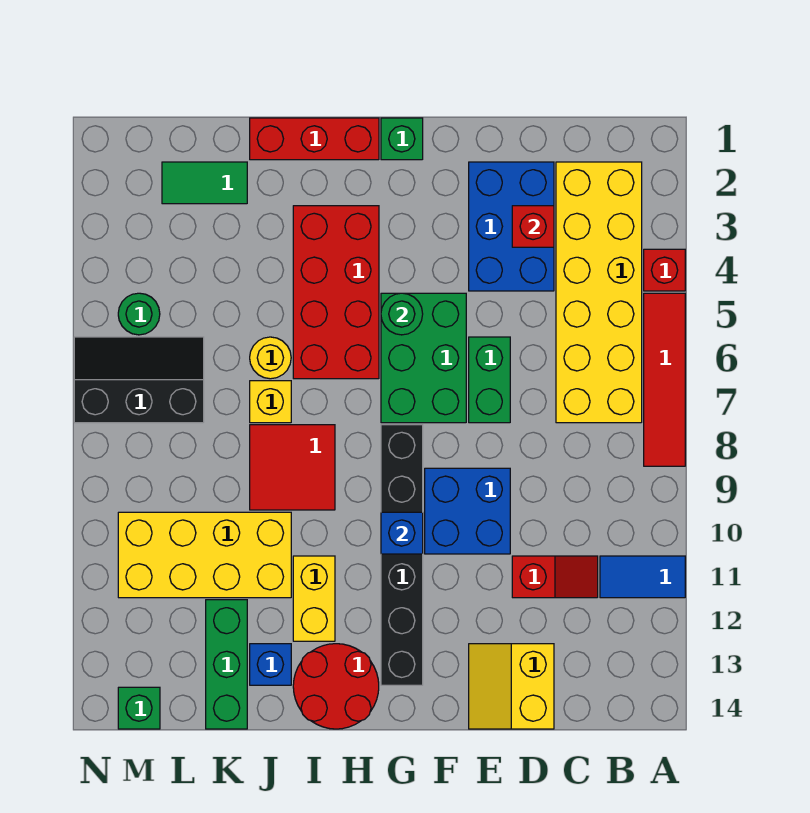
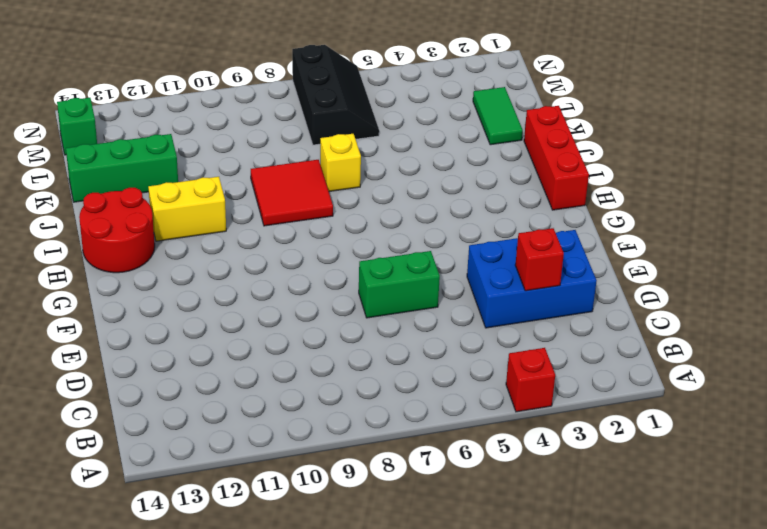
none -> red 1x4 tile [644,293,685,466]
none -> blue 1x2 tile [600,556,685,598]
none -> yellow 2x6 brick [556,162,642,423]

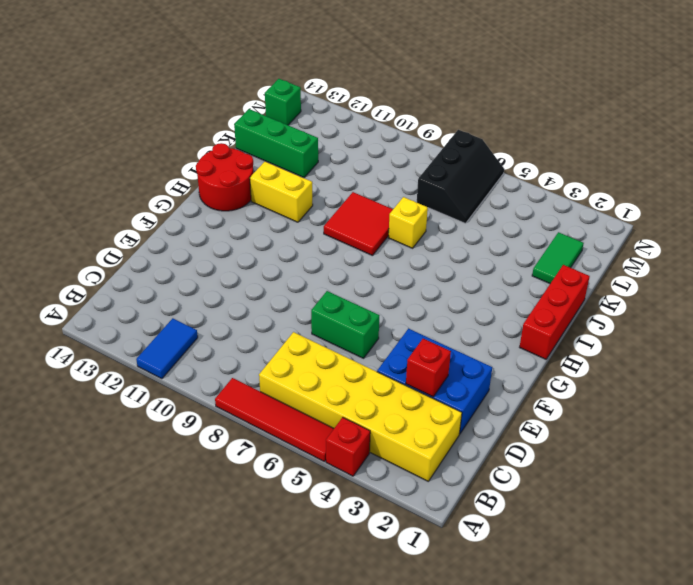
none -> red 1x2 slope [512,556,598,598]
none -> yellow 2x2 slope [469,644,554,729]
none -> blue 2x2 brick [425,468,510,554]

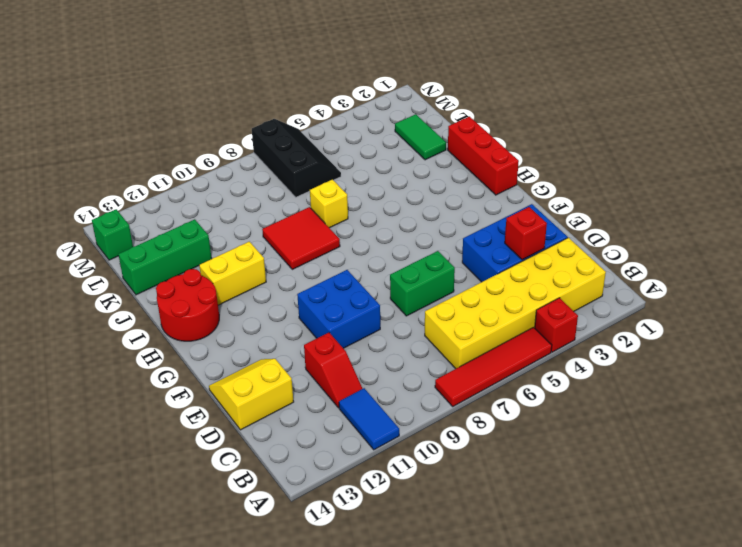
none -> green 2x3 brick [381,293,466,423]
none -> green 1x1 brick [381,118,423,160]
none -> black 1x6 brick [381,425,423,685]

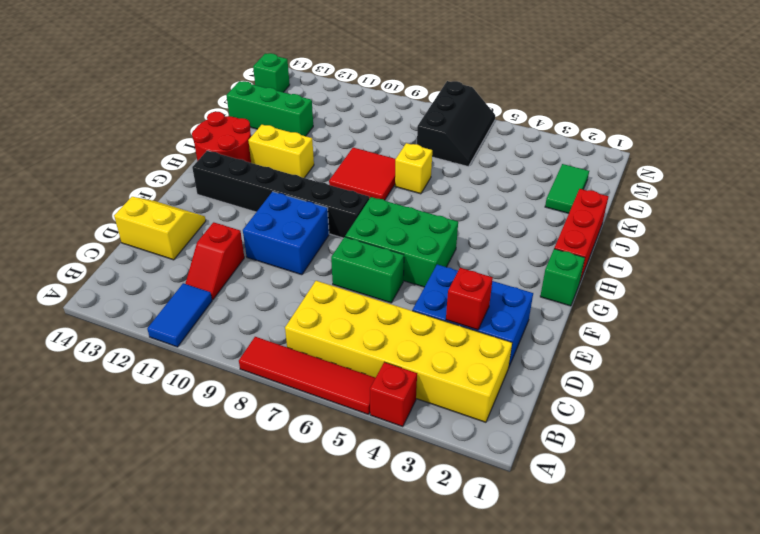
none -> red 2x4 brick [293,206,379,379]
none -> yellow 1x1 round brick [250,337,291,379]
none -> yellow 2x4 brick [118,512,291,598]

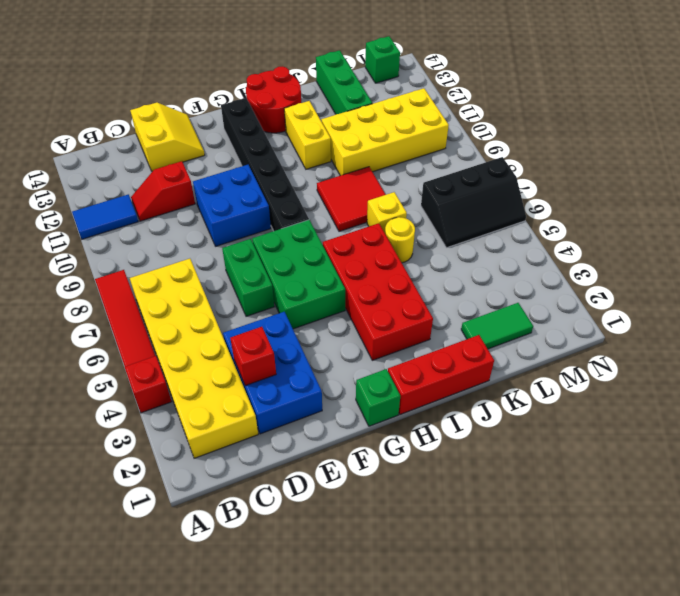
none -> blue 1x1 brick [250,644,291,685]
none -> green 1x1 round brick [118,293,160,335]
none -> green 1x1 round brick [381,293,423,335]

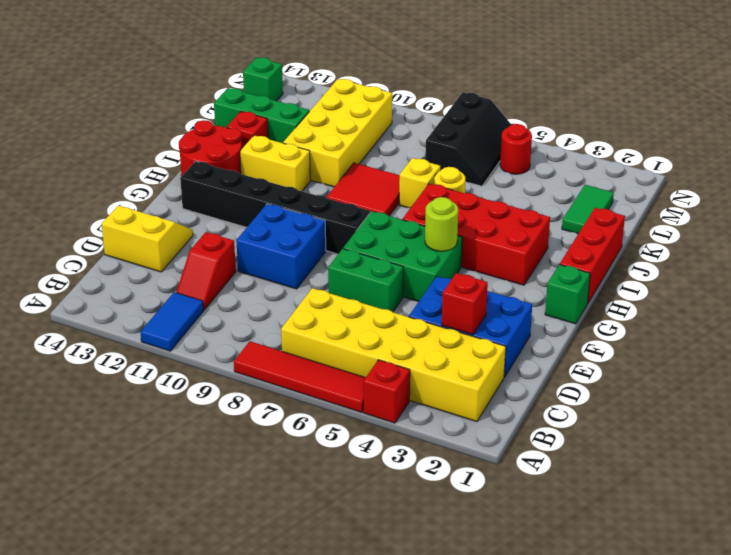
lime 1x1 round brick [425,197,458,251] -> green 1x1 round brick [381,293,423,335]
red 1x1 brick [227,111,268,148] -> blue 1x1 brick [250,644,291,685]
red 1x1 round brick [500,124,532,174] -> green 1x1 round brick [118,293,160,335]
none -> blue 1x1 brick [381,512,423,554]

